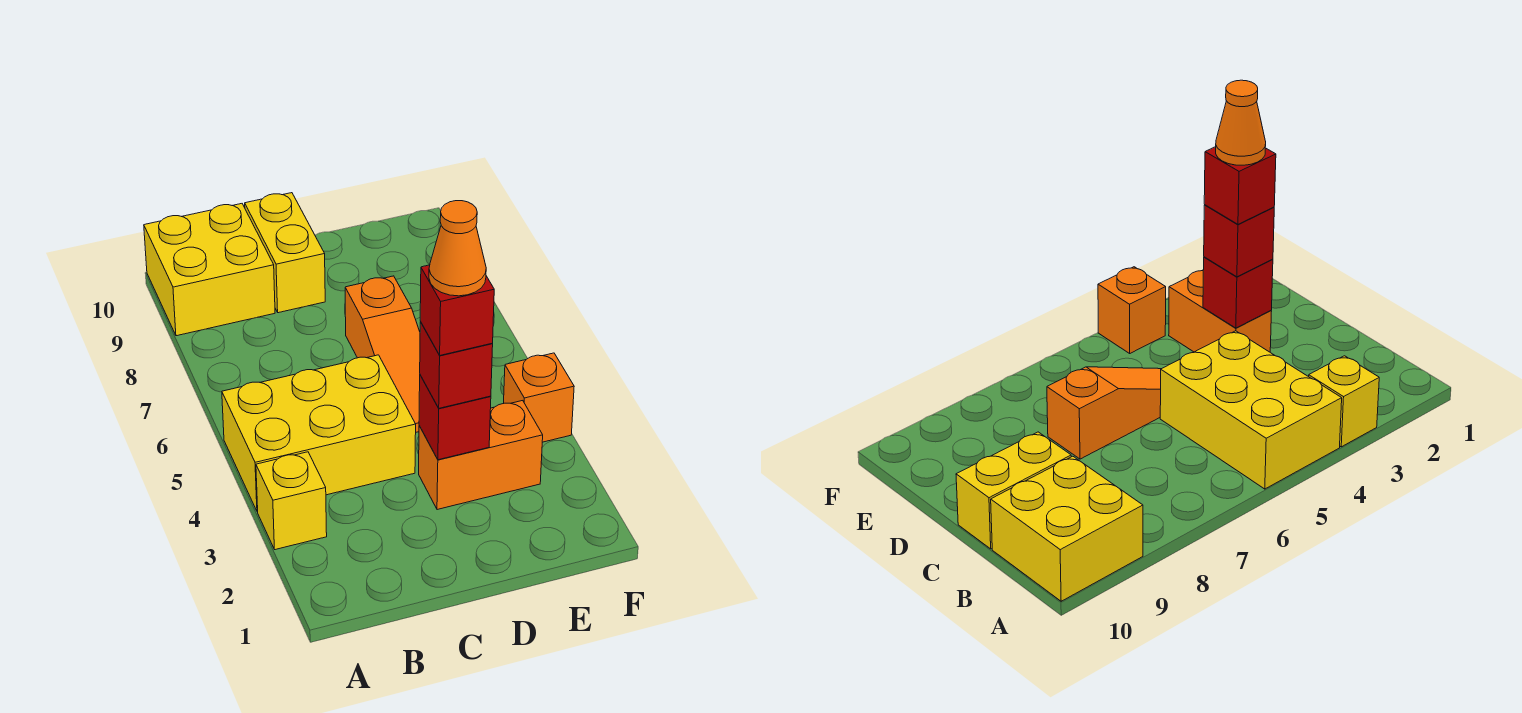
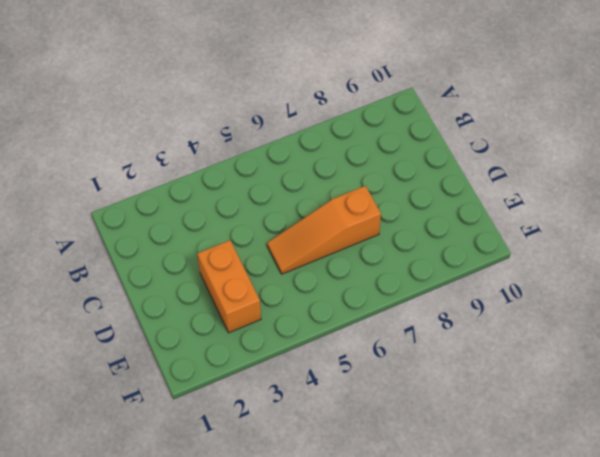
none -> yellow 1x1 brick [256,452,327,550]
none -> yellow 2x3 brick [222,355,416,512]

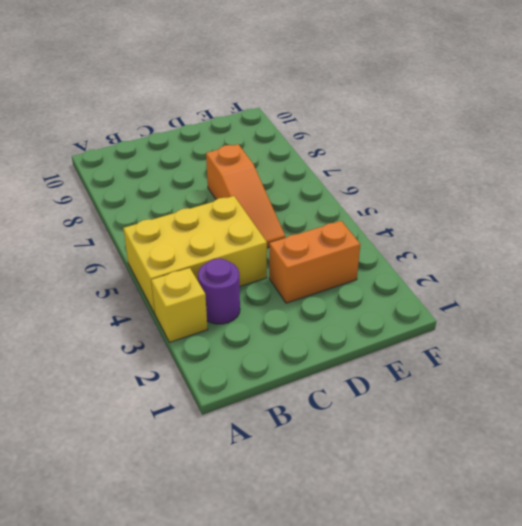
purple 1x1 round brick [198,258,240,324] -> none
none -> yellow 2x2 brick [144,204,275,336]
none -> yellow 1x2 brick [245,193,325,313]

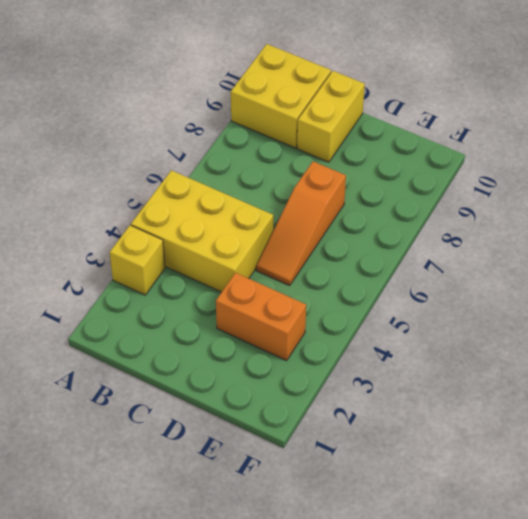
none -> orange 1x1 brick [504,353,574,442]
none -> red 1x1 brick [419,375,491,460]

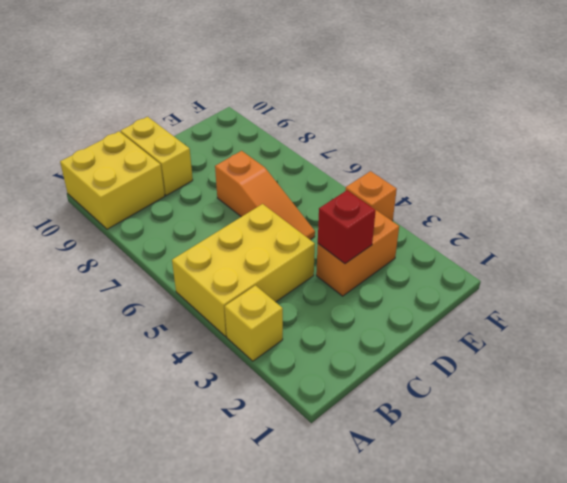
none -> red 1x1 brick [420,322,493,408]
none -> red 1x1 brick [420,265,494,355]

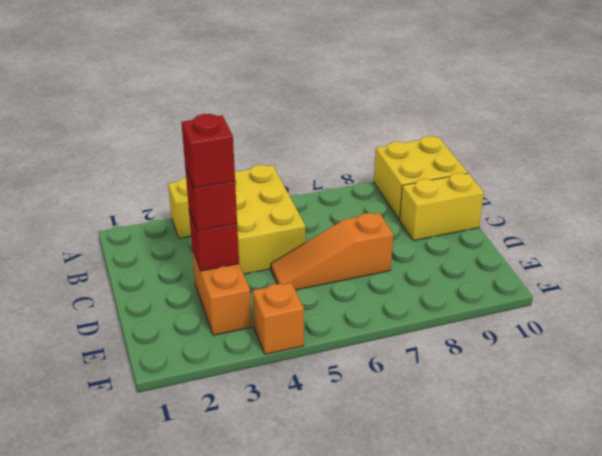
none -> orange 1x1 cone [429,201,486,296]

